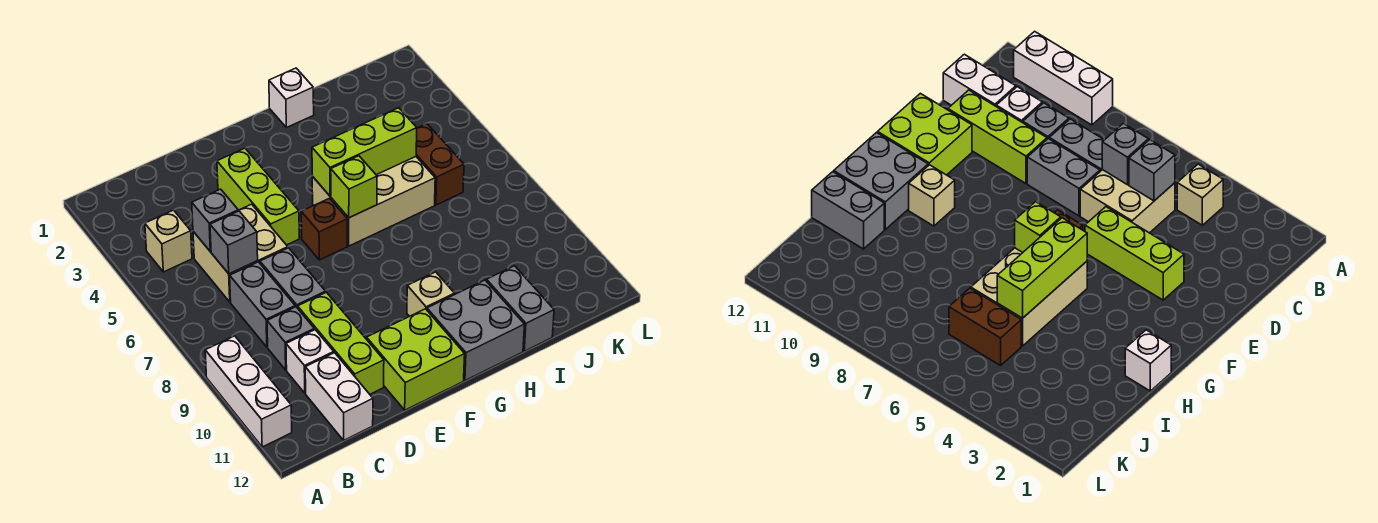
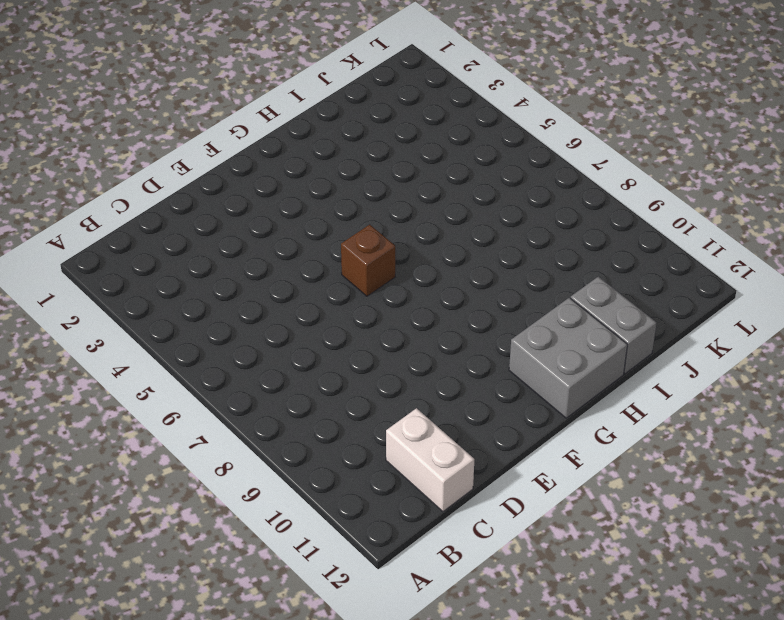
none -> white 1x3 brick [205,336,292,447]
none -> tan 1x1 brick [145,210,192,272]
none -> tan 2x2 brick [193,204,288,302]

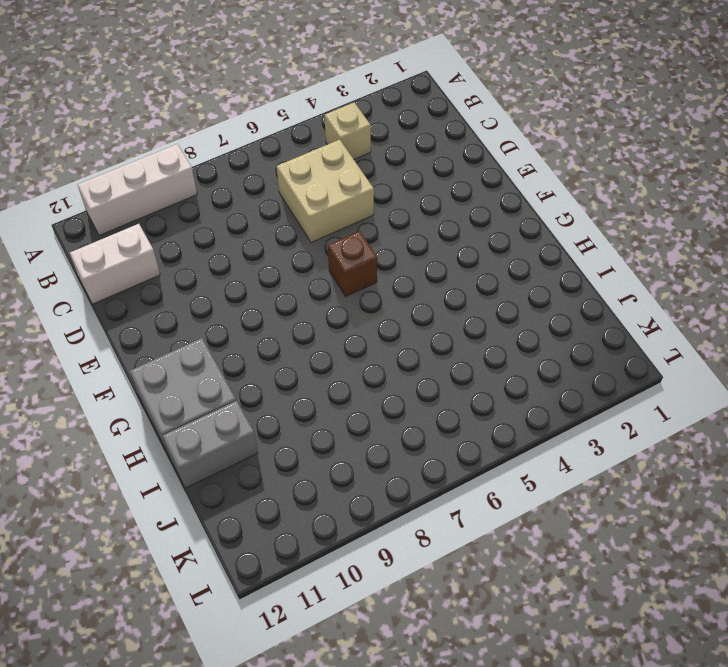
none -> grey 1x2 brick [230,262,295,347]
none -> grey 1x1 brick [267,307,314,370]
none -> white 1x1 brick [286,330,334,393]

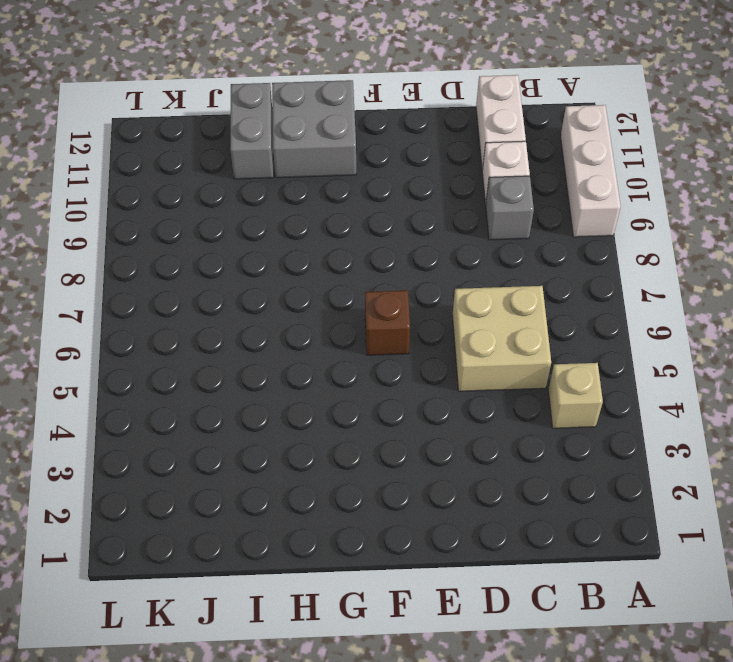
none -> grey 1x2 brick [230,262,295,347]
none -> grey 1x2 brick [260,248,326,308]
none -> lime 1x3 brick [298,292,384,394]

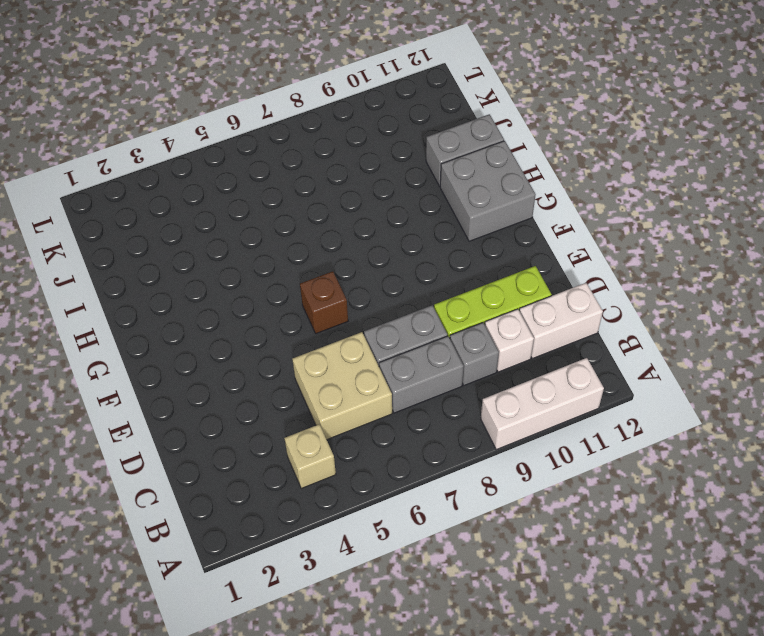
none -> lime 1x3 brick [217,148,299,245]
none -> lime 2x2 brick [367,309,465,410]
none -> tan 2x3 brick [312,157,435,246]

